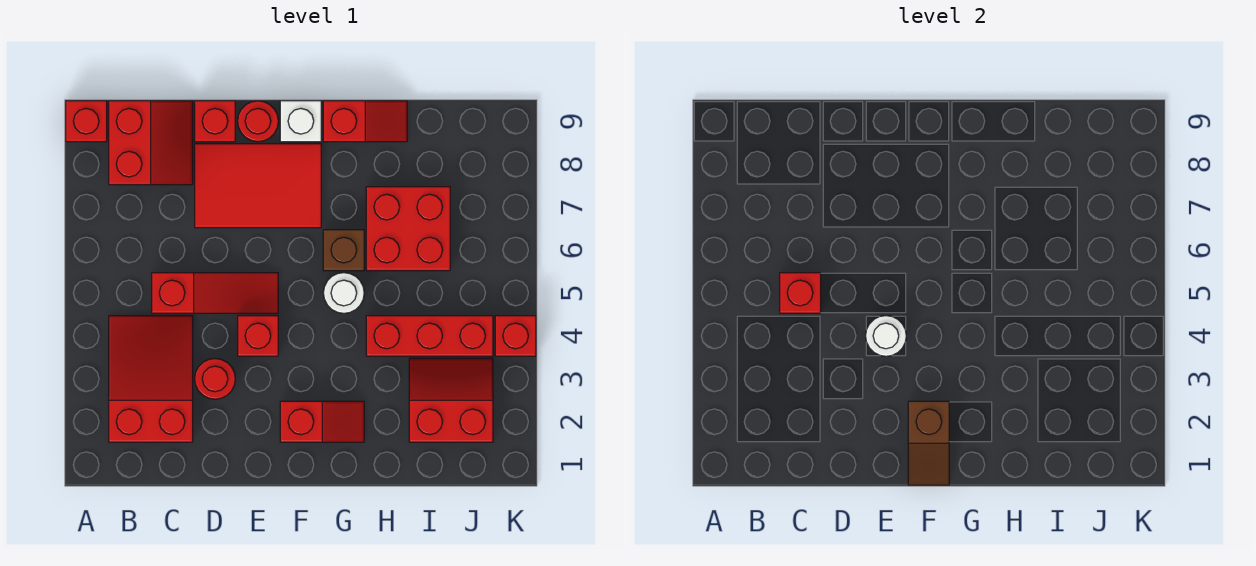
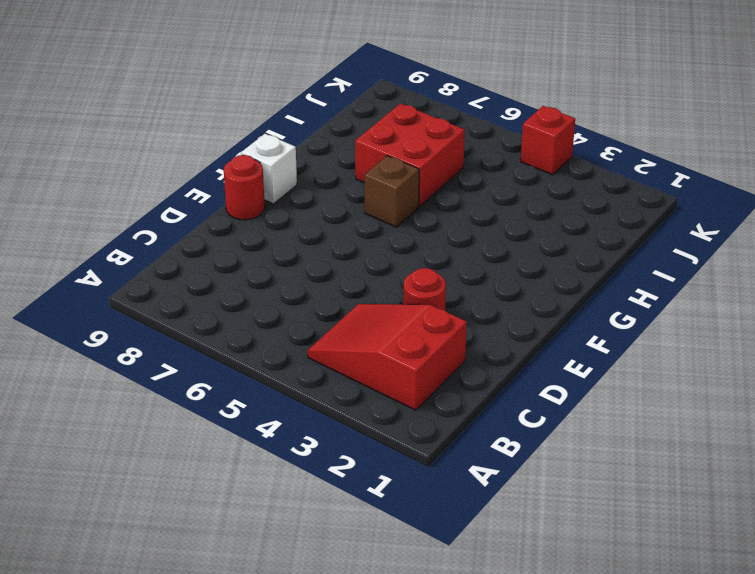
none -> red 1x1 brick [66,101,107,142]
none -> red 2x2 slope [109,101,193,185]
none -> red 1x3 slope [152,273,278,313]

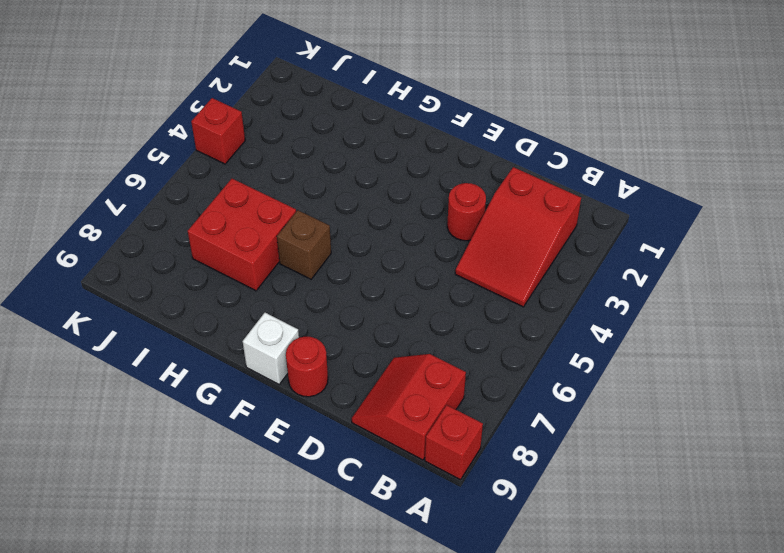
none -> red 1x3 slope [152,273,278,313]
none -> red 2x3 tile [195,144,321,228]
none -> red 1x1 brick [195,101,235,142]

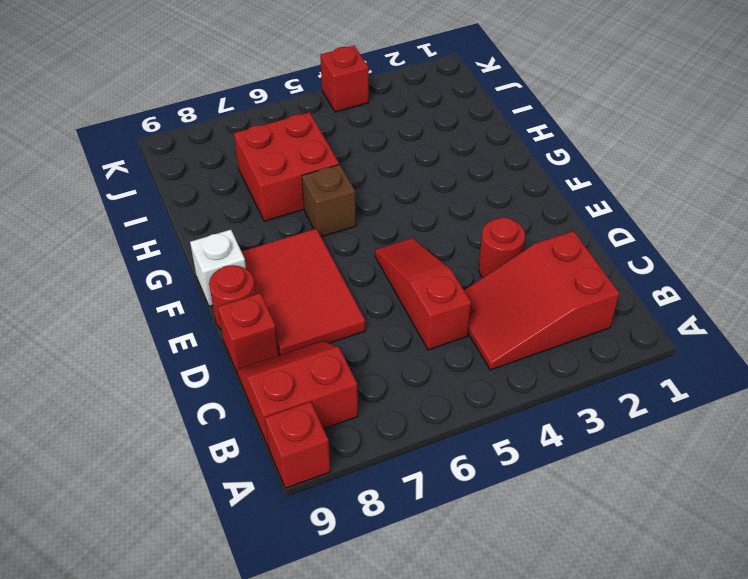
none -> red 1x1 brick [238,316,278,356]
none -> red 1x2 slope [280,401,364,442]
none -> white 1x1 round brick [323,273,364,313]

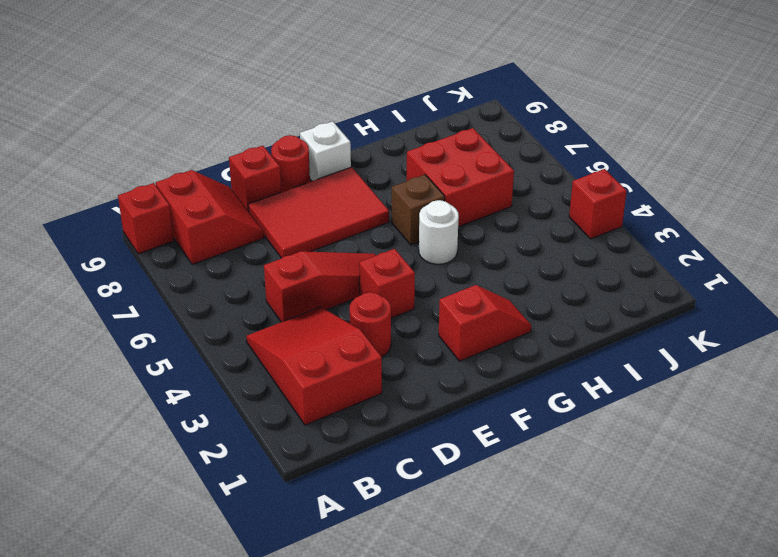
none -> red 1x2 slope [323,101,407,142]
none -> red 1x3 brick [366,316,493,356]
none -> red 2x2 slope [409,358,493,442]

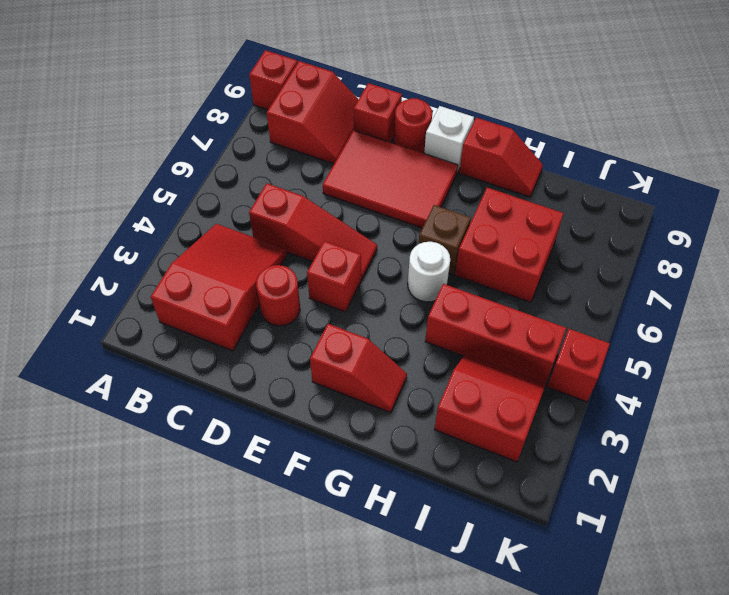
none -> red 1x1 brick [780,273,821,313]
none -> white 1x1 round brick [866,316,906,356]
none -> brown 1x2 slope [908,401,949,485]

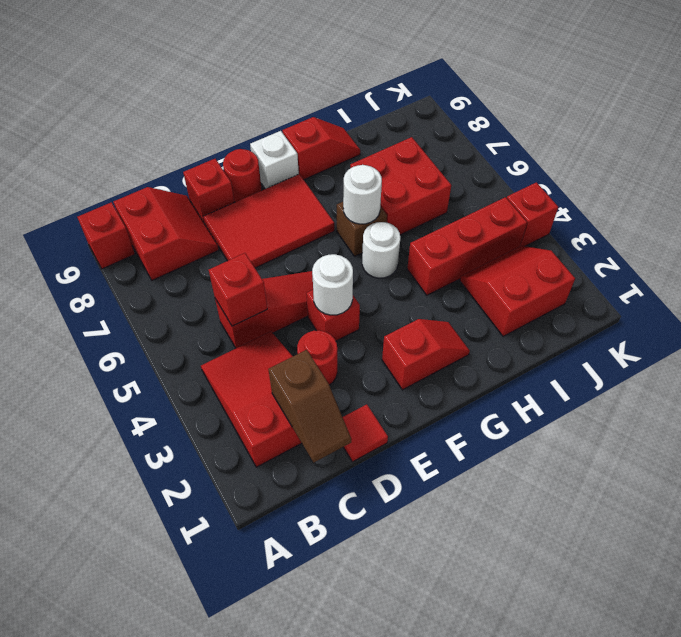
brown 1x2 slope [269,350,351,462] -> brown 1x2 slope moved to [908,401,949,485]
red 1x1 tile [343,404,388,462] -> none
white 1x1 round brick [343,165,382,224] -> none

